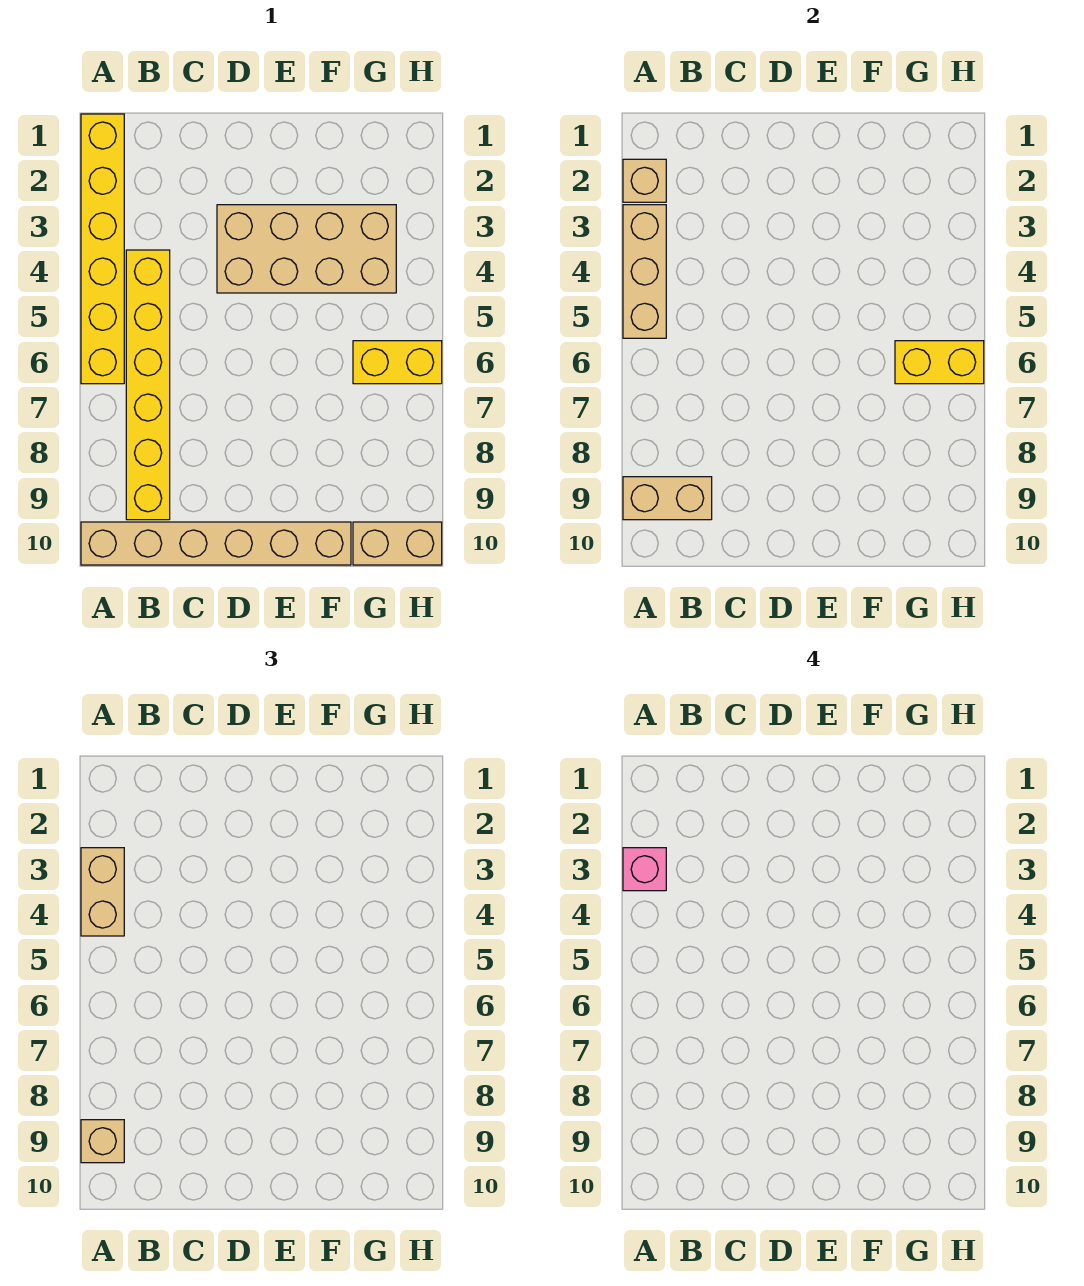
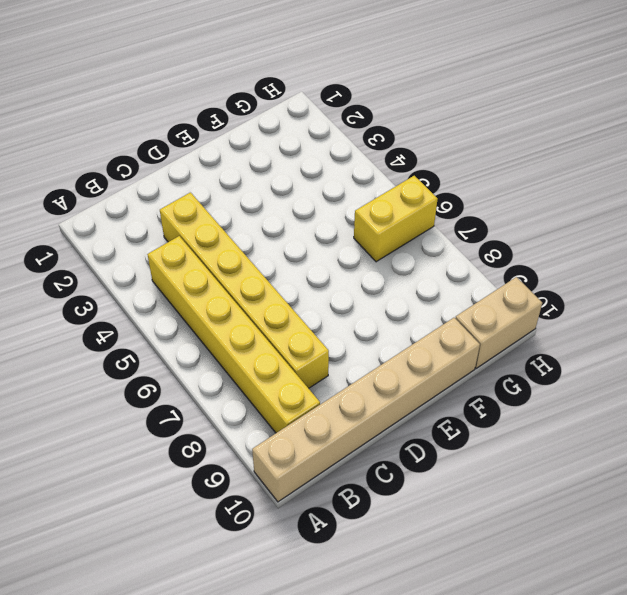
yellow 1x6 brick [160,192,329,388] -> yellow 1x6 brick moved to [81,114,124,384]
none -> tan 2x4 brick [217,205,396,293]
none -> tan 1x1 brick [623,159,666,202]
none -> tan 1x3 brick [623,205,666,338]

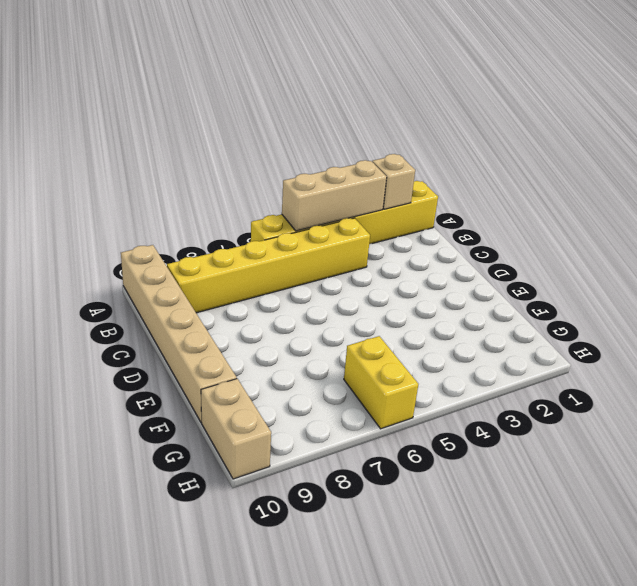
none -> tan 2x4 brick [217,205,396,293]
none -> tan 1x2 brick [623,477,712,520]
none -> yellow 1x2 brick [895,341,984,384]

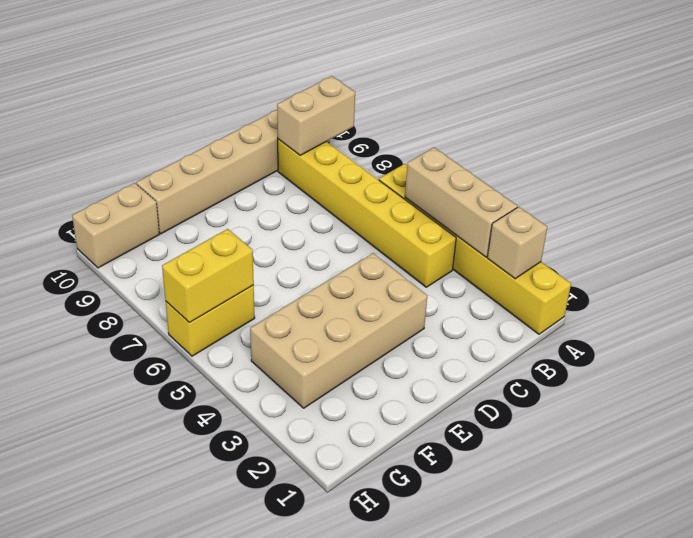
none -> tan 1x2 brick [81,848,124,936]
none -> tan 1x1 brick [81,1120,124,1163]
none -> pink 1x1 brick [623,848,666,891]

